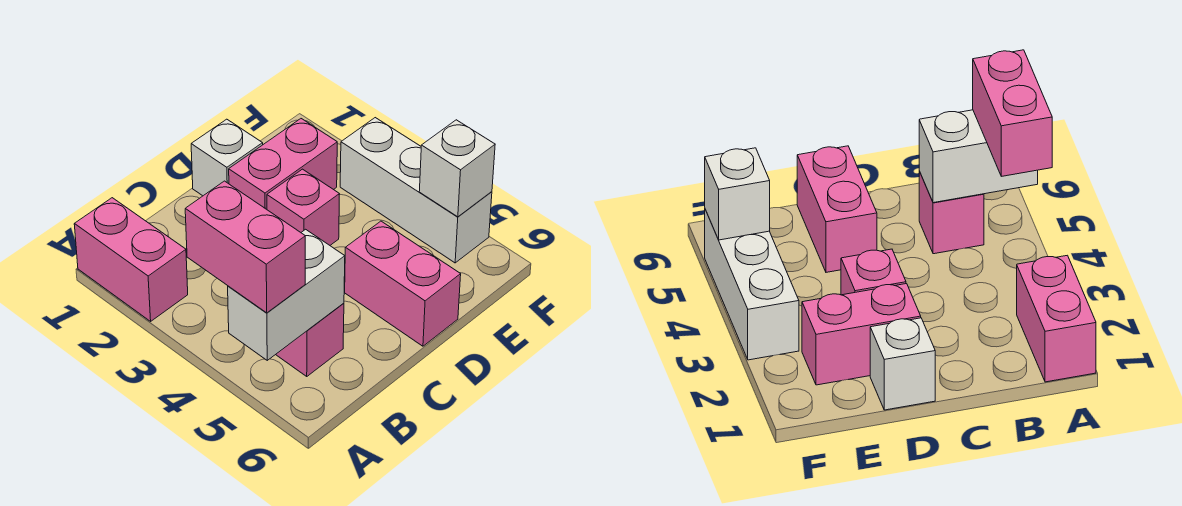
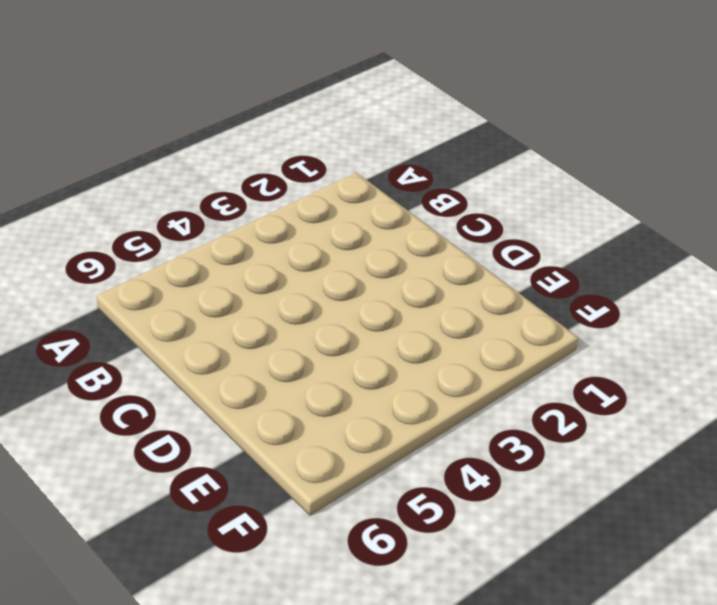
none -> pink 1x2 brick [74,198,188,321]
none -> pink 1x1 brick [276,303,344,376]

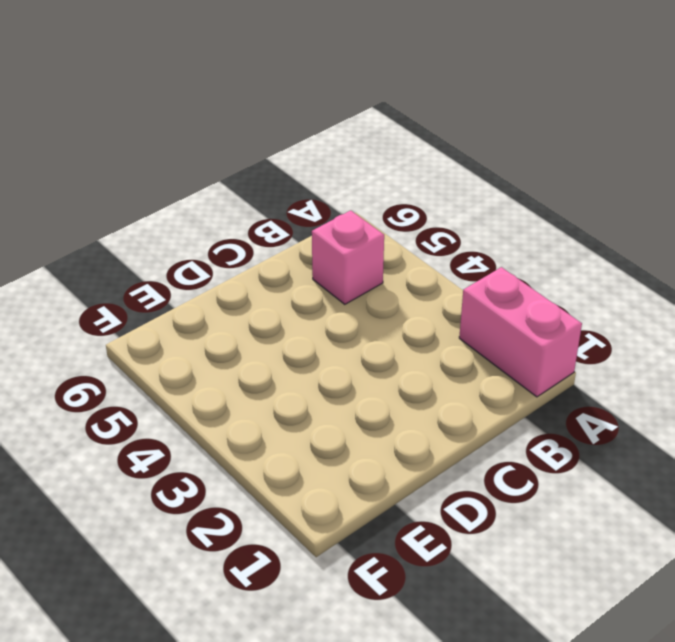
none -> white 1x1 brick [191,119,263,196]
none -> pink 1x2 brick [229,119,337,209]

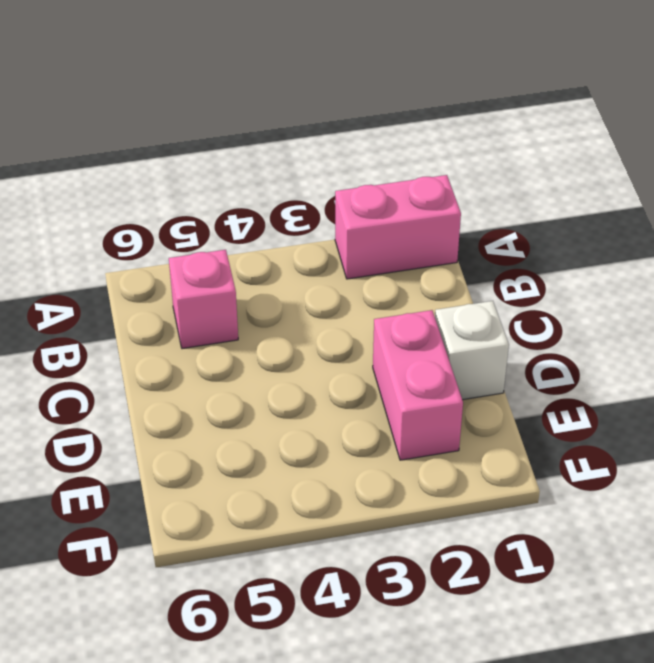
none -> pink 1x1 brick [267,169,340,245]
none -> pink 1x2 brick [345,221,461,346]

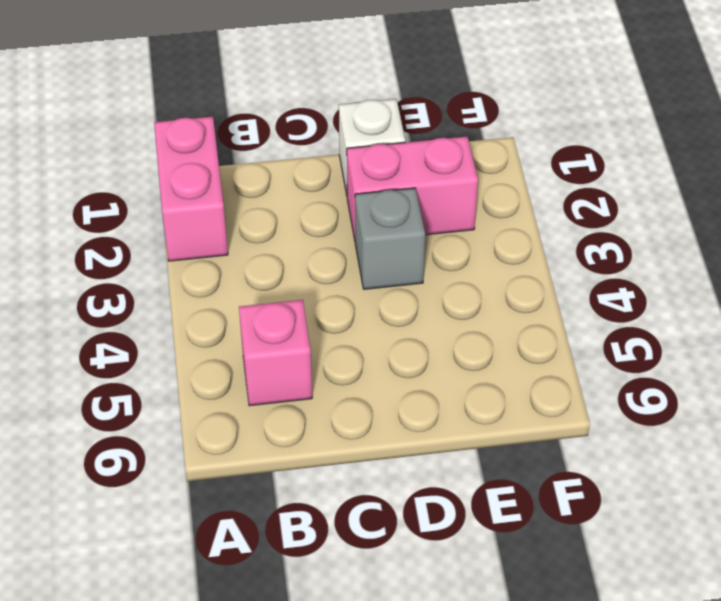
grey 1x1 brick [355,188,425,289] -> pink 1x1 brick [267,169,340,245]
none -> pink 1x2 brick [345,221,461,346]
none -> white 1x3 brick [340,118,492,263]

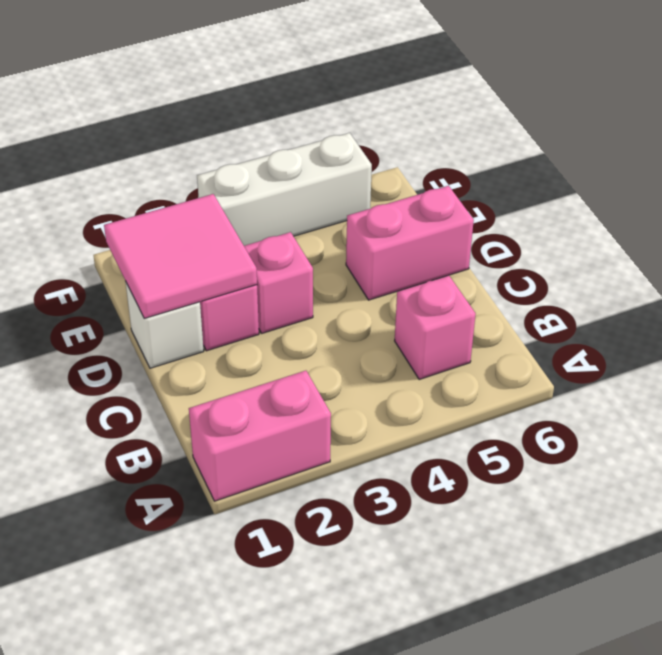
pink 2x2 tile [104,194,257,318] -> none
none -> white 1x2 brick [228,229,345,360]
none -> white 1x1 brick [419,120,495,217]

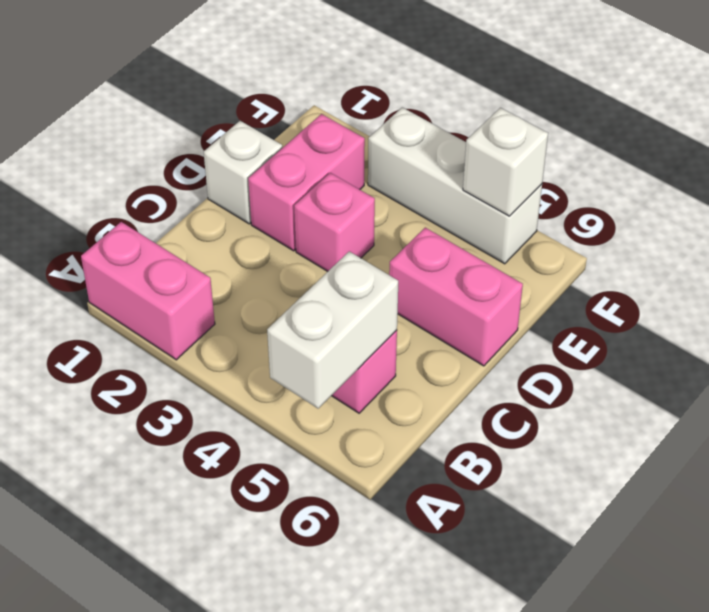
none -> pink 1x2 brick [185,181,305,313]

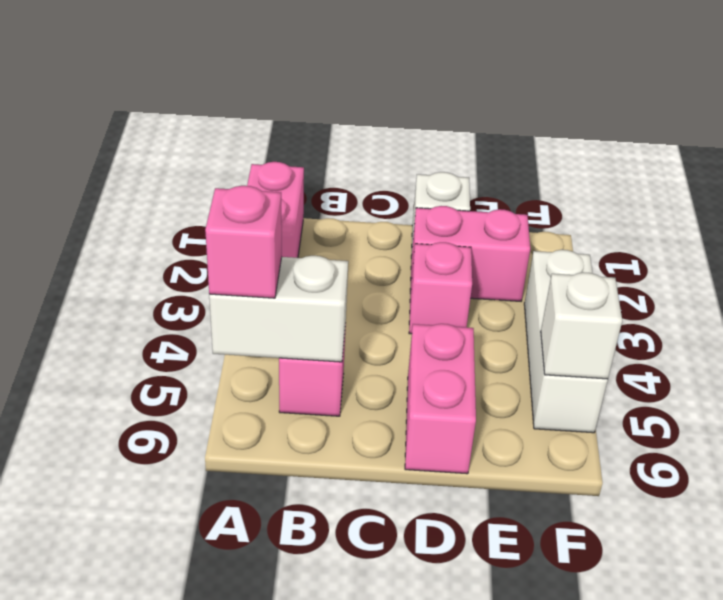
pink 1x1 brick [205,186,282,298] -> pink 1x2 brick [185,181,305,313]

